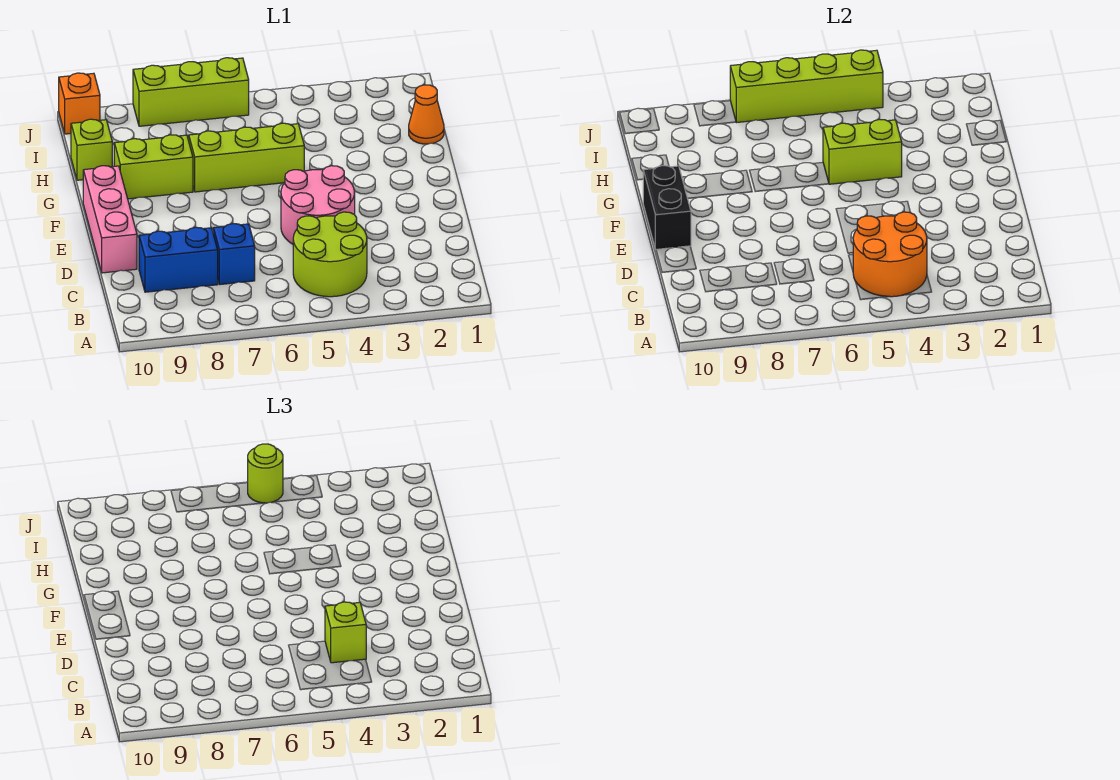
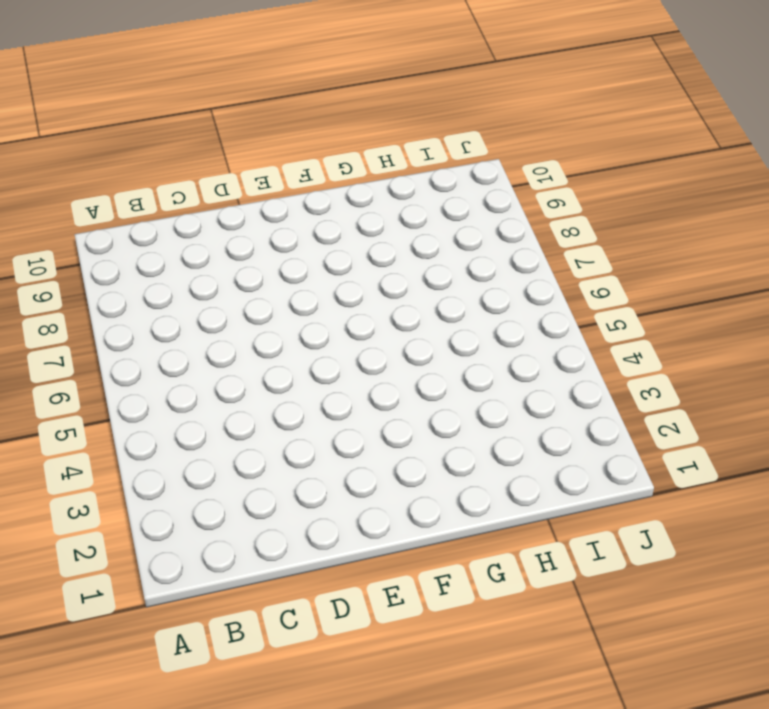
none -> lime 2x2 round brick [293,212,367,297]
none -> blue 1x1 brick [213,224,255,284]
none -> blue 1x2 brick [139,227,218,292]

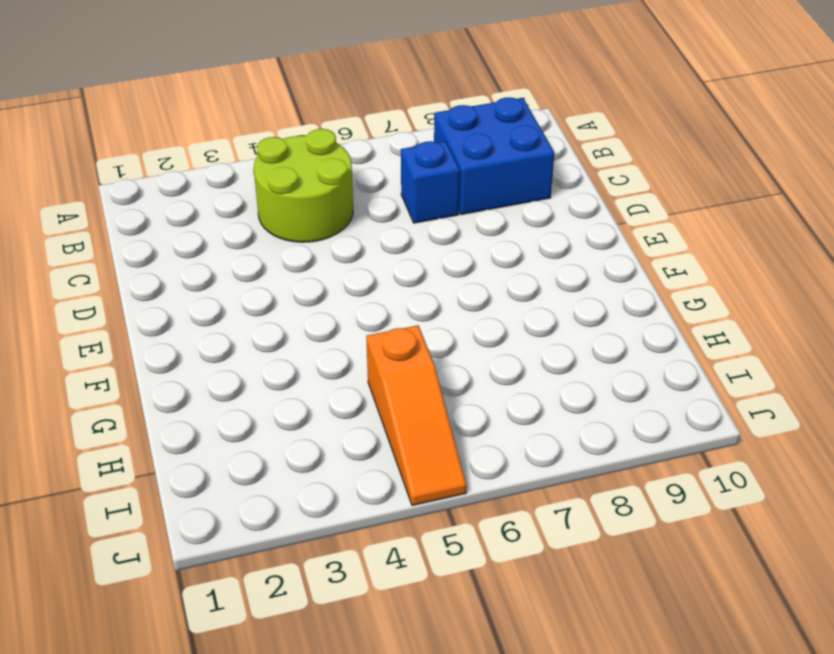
blue 2x2 brick [434,97,554,214] -> blue 1x2 brick [139,227,218,292]
orange 1x3 slope [366,325,467,505] -> none
none -> pink 2x2 round brick [281,166,355,244]
none -> pink 1x3 brick [83,166,137,273]
none -> lime 1x3 brick [189,123,304,192]

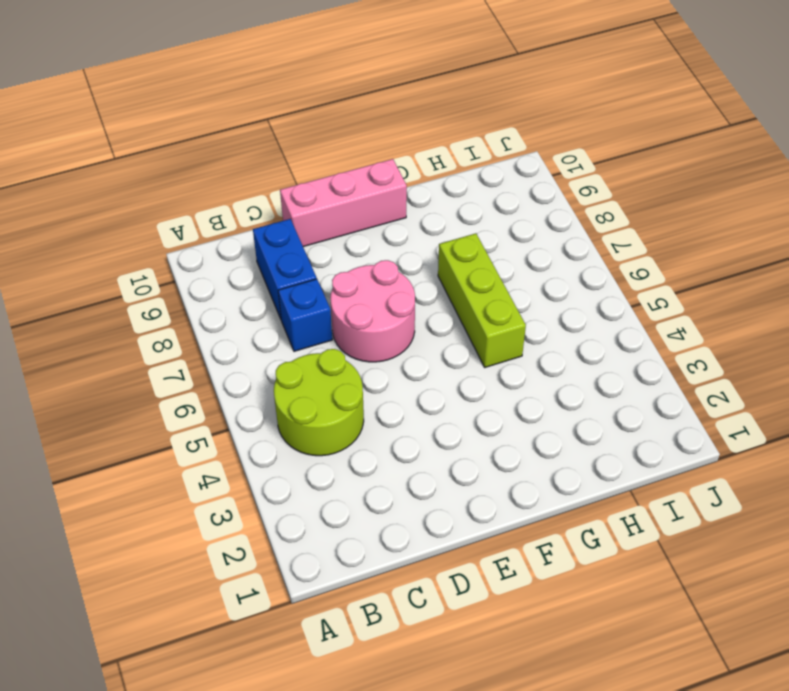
pink 2x2 round brick [330,260,415,362] -> pink 2x2 round brick moved to [281,166,355,244]
none -> lime 1x2 brick [114,135,193,199]
none -> orange 1x1 cone [409,85,444,144]
none -> lime 1x1 brick [71,119,112,180]

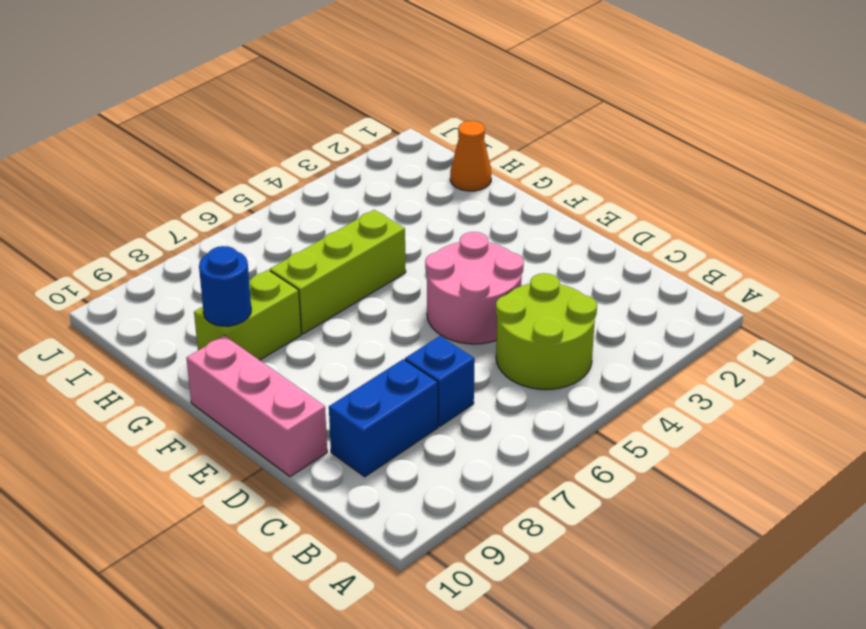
blue 1x1 round brick [199,246,251,326] -> none
none -> lime 1x1 brick [71,119,112,180]
none -> lime 1x3 brick [133,58,249,126]
none -> orange 1x1 brick [59,73,100,134]

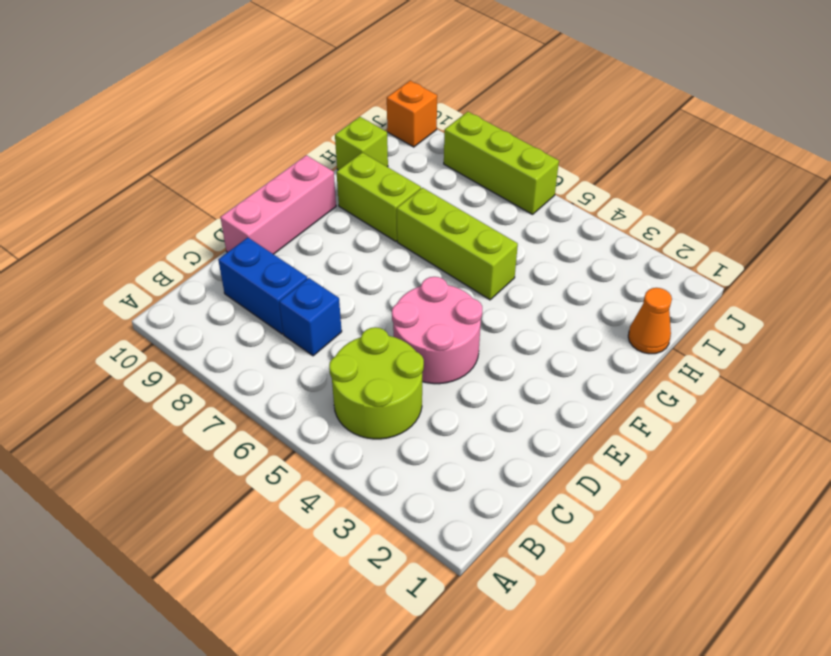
none -> orange 2x2 round brick [853,212,927,297]
none -> black 1x2 brick [643,166,691,249]
none -> lime 1x2 brick [823,119,902,184]

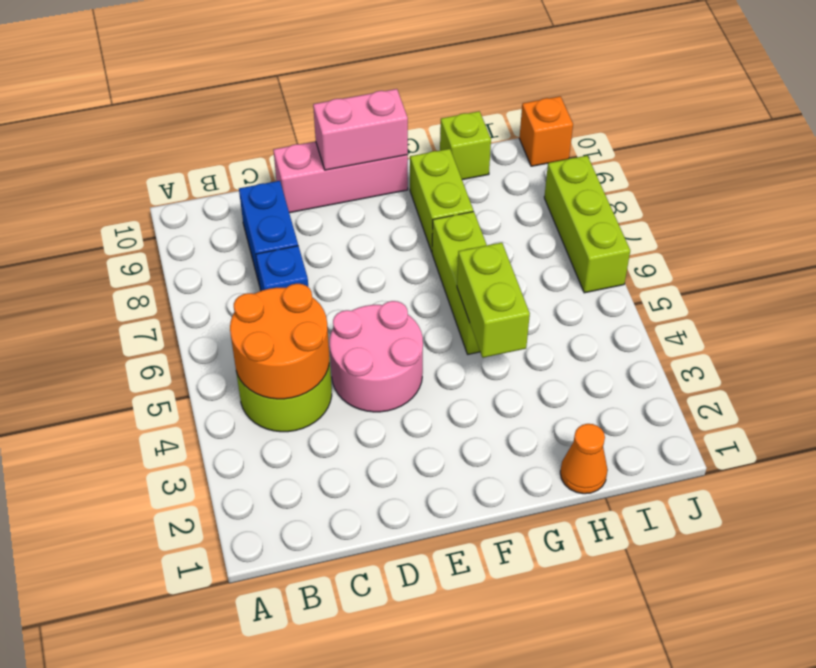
pink 1x2 brick [313,89,408,170] -> black 1x2 brick [643,166,691,249]
none -> lime 1x4 brick [730,50,883,123]
none -> lime 1x1 brick [325,602,366,663]
none -> lime 1x1 round brick [248,444,283,503]

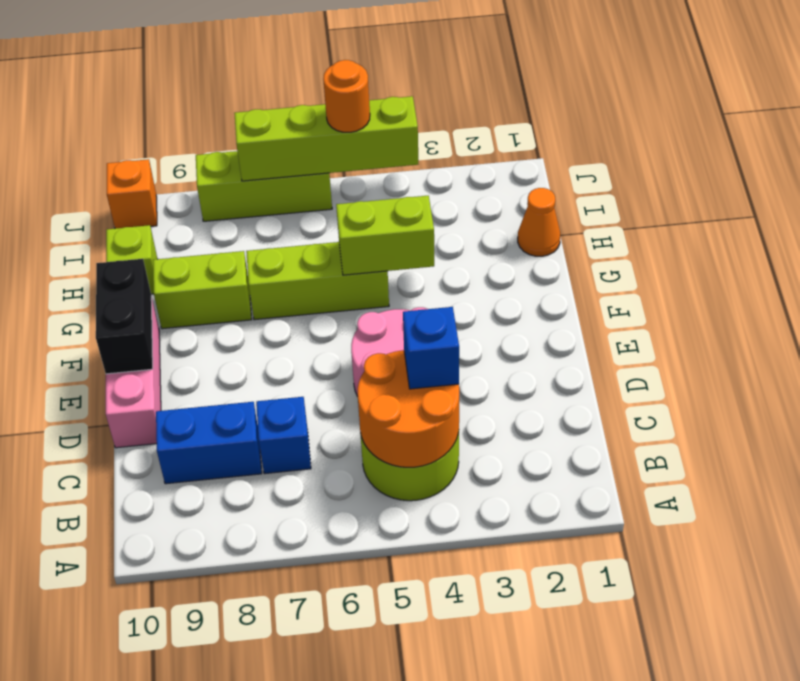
blue 1x1 brick [403,307,459,389] -> lime 1x1 brick [325,602,366,663]
orange 1x1 round brick [323,60,370,132] -> lime 1x1 round brick [248,444,283,503]

